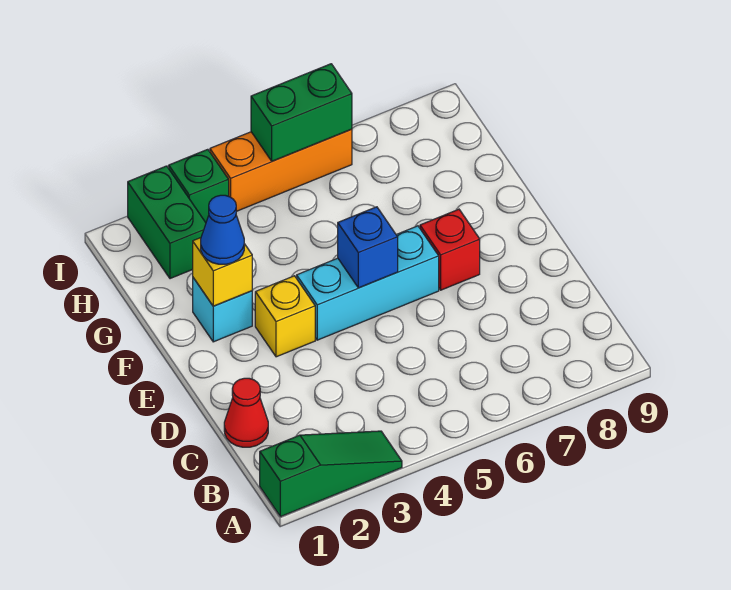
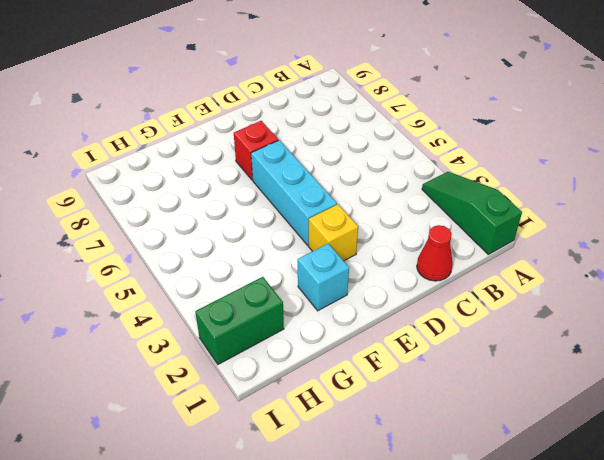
none -> green 1x1 brick [169,149,229,222]
none -> orange 1x3 brick [210,129,352,211]
none -> blue 1x1 brick [338,207,398,288]

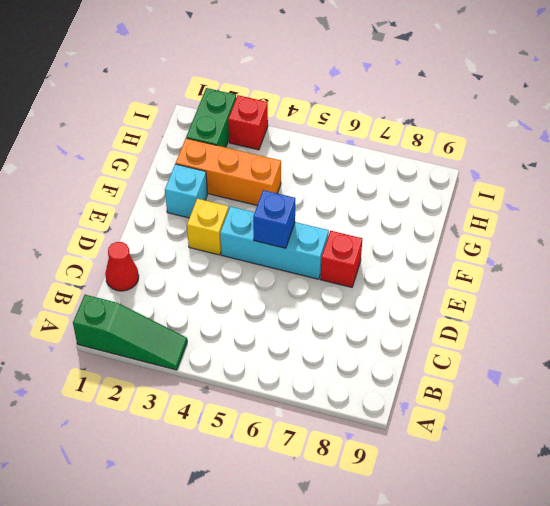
orange 1x3 brick [176,138,281,205] -> orange 1x3 brick moved to [210,129,352,211]
red 1x1 brick [228,95,268,150] -> green 1x1 brick [169,149,229,222]
none -> yellow 1x1 brick [193,238,252,306]
none -> green 1x2 brick [251,64,352,161]
none -> blue 1x1 cone [201,195,244,264]

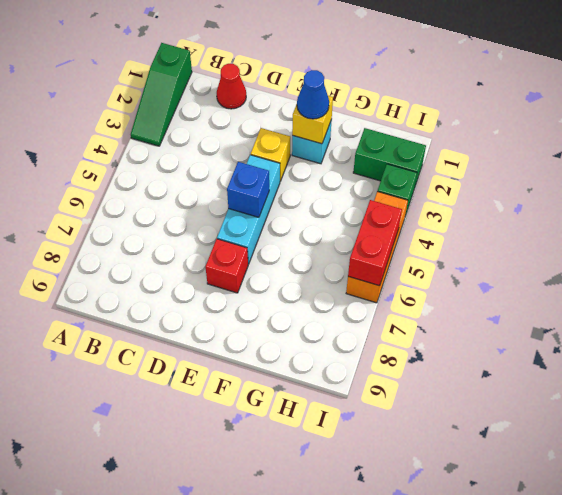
red 1x2 brick [348,200,402,286] -> green 1x2 brick [251,64,352,161]

